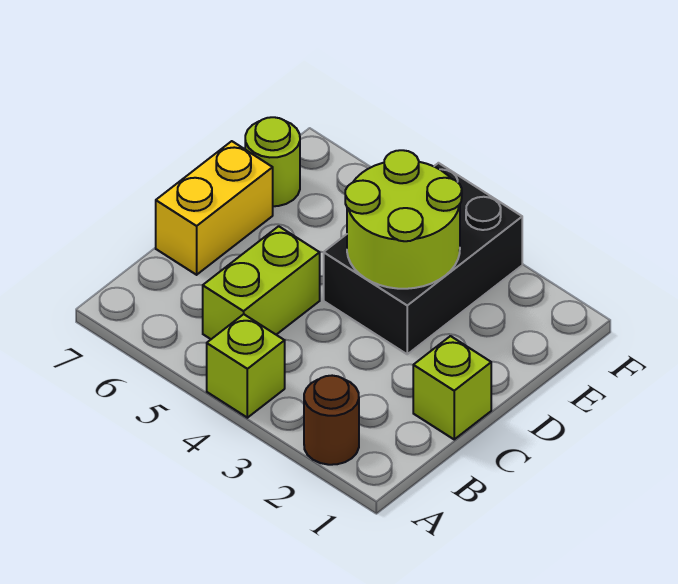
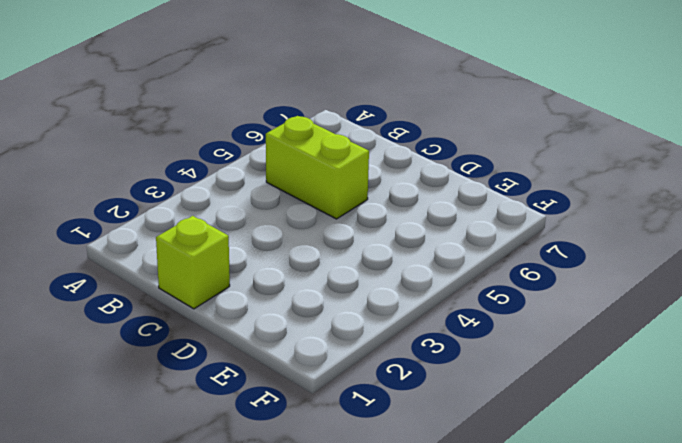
none -> brown 1x1 round brick [304,376,359,465]
none -> lime 1x1 brick [207,314,285,418]

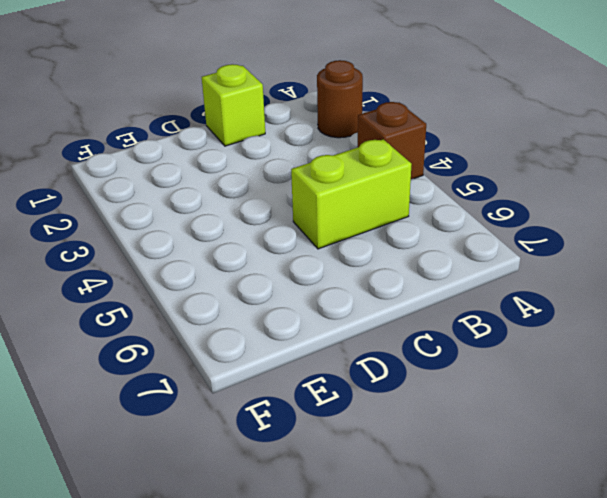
brown 1x1 brick [358,102,426,179] -> lime 1x1 brick [207,314,285,418]
none -> yellow 1x2 brick [156,141,273,275]
none -> black 2x3 brick [324,163,522,354]

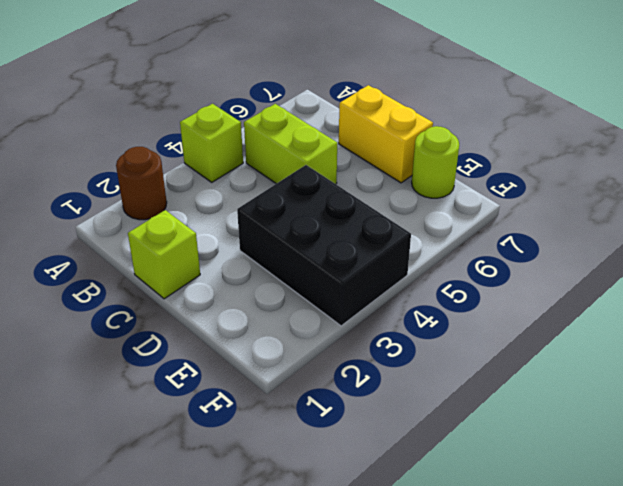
none -> lime 2x2 round brick [345,150,462,289]

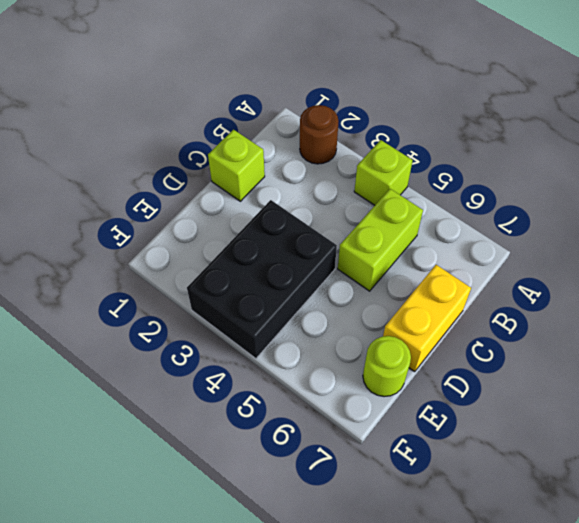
none -> lime 2x2 round brick [345,150,462,289]

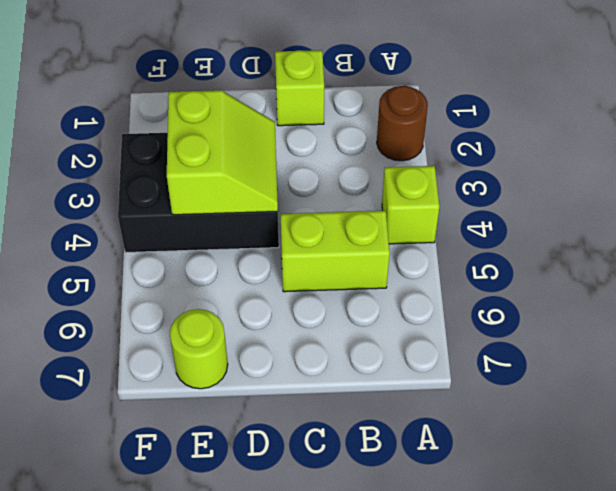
lime 2x2 slope [167,90,278,215] -> lime 2x2 round brick [345,150,462,289]
none -> yellow 1x2 brick [156,141,273,275]

